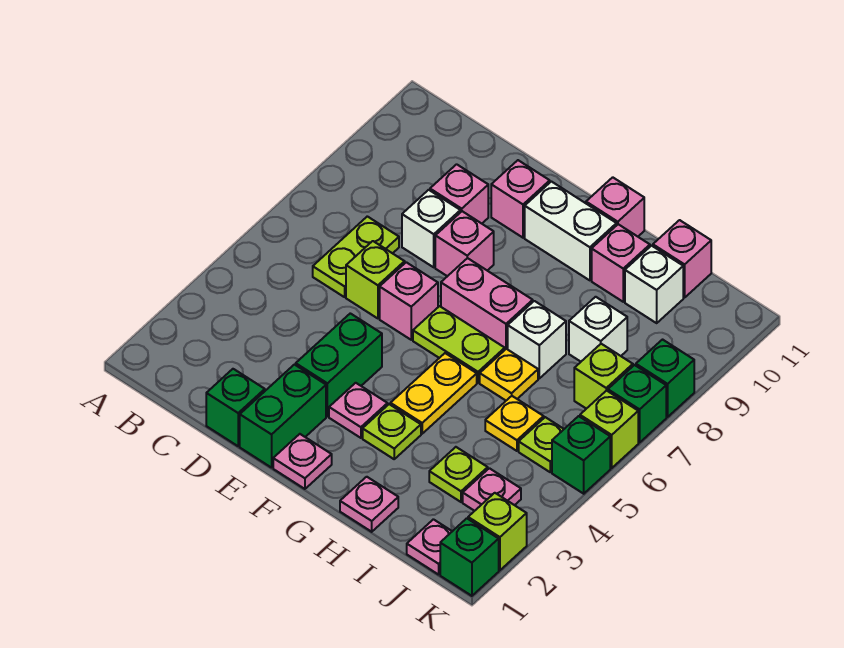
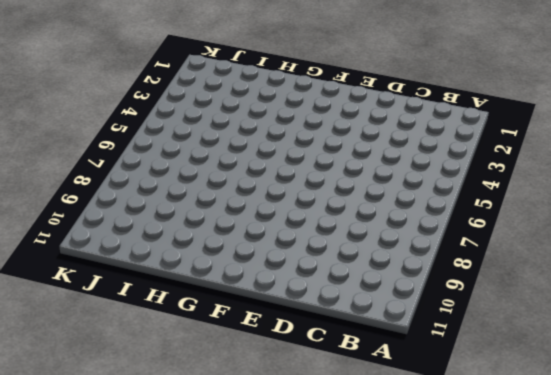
none -> lime 1x2 plate [313,216,399,297]
none -> green 1x1 brick [206,369,265,446]
none -> lime 1x1 brick [346,241,405,318]
none -> white 1x1 brick [402,190,460,267]

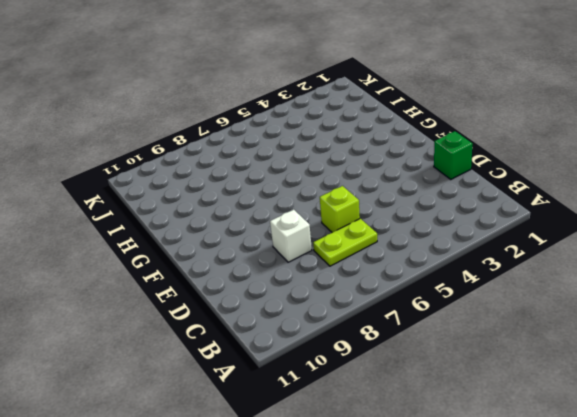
none -> pink 1x1 brick [430,164,488,224]
none -> green 1x2 brick [240,365,326,468]
none -> green 1x2 brick [296,313,382,416]
none -> pink 1x1 brick [380,262,438,340]

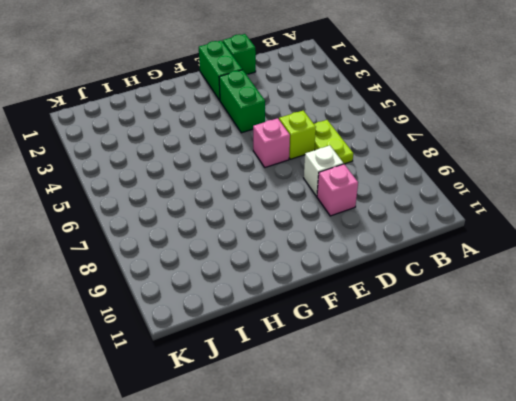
none -> pink 1x1 brick [435,211,494,276]
none -> pink 1x1 brick [491,160,550,238]
none -> pink 1x1 plate [273,434,332,489]
none -> pink 1x1 plate [329,383,388,438]

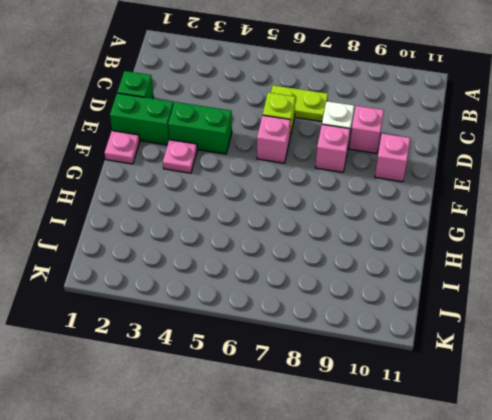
none -> lime 1x2 plate [413,306,505,383]
none -> pink 1x2 brick [441,258,533,349]
none -> white 1x2 brick [525,181,617,280]
none -> lime 1x1 plate [363,404,421,459]

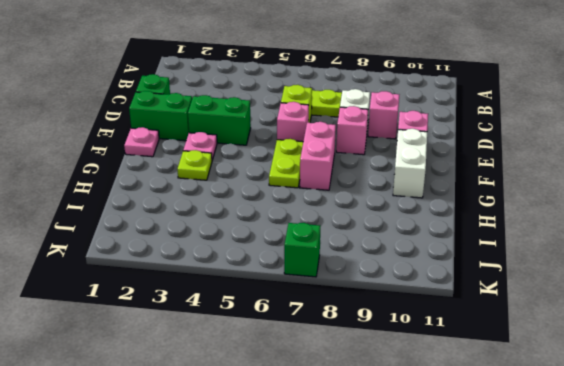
none -> yellow 1x2 plate [390,353,477,434]
none -> pink 1x1 brick [586,177,644,237]
none -> pink 1x1 plate [340,477,398,532]
none -> yellow 1x1 plate [480,349,538,400]

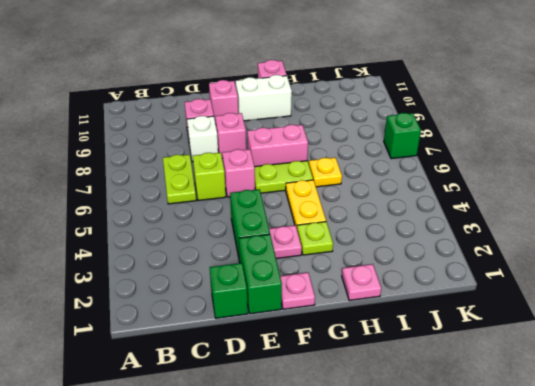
none -> white 1x1 brick [508,301,566,378]
none -> pink 1x1 brick [592,224,650,302]
none -> lime 1x1 plate [429,447,488,502]
none -> yellow 1x1 plate [485,396,544,451]

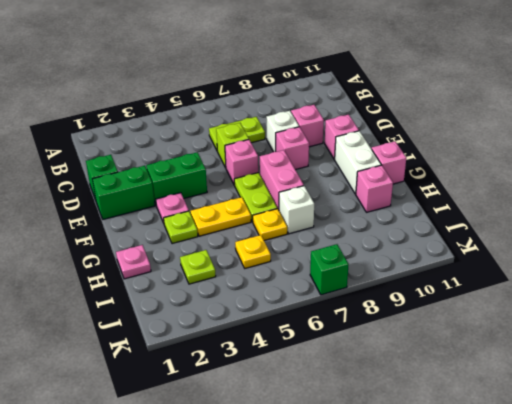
none -> pink 1x1 plate [273,434,332,489]
none -> white 1x1 brick [569,297,627,362]
none -> white 1x1 brick [625,246,683,323]
none -> pink 1x1 brick [653,220,711,298]

